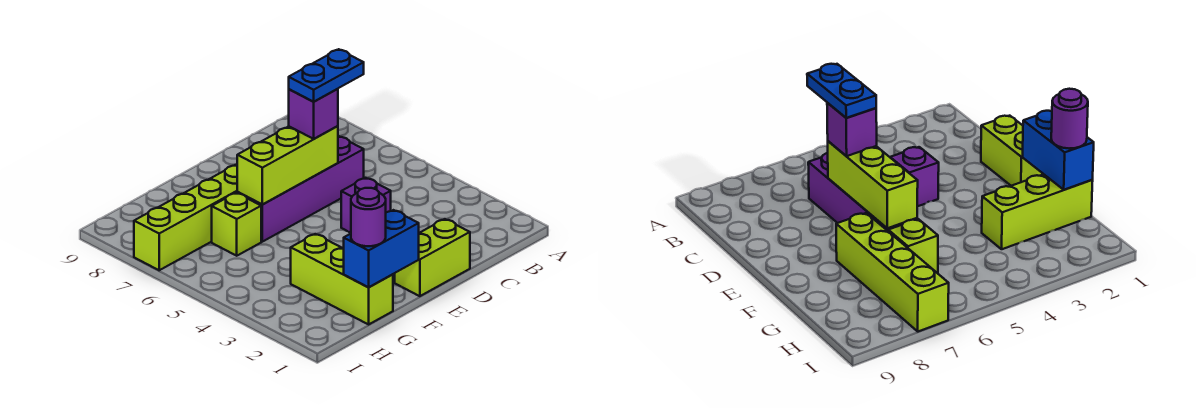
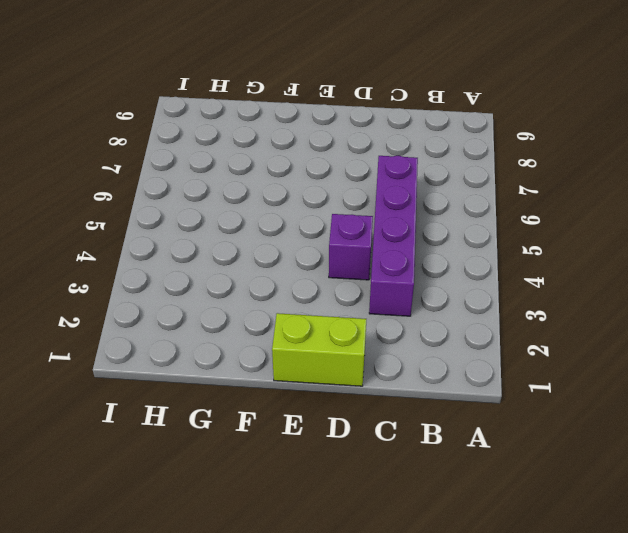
purple 1x4 brick [369,156,418,316] -> purple 1x4 brick turned to [237,136,364,242]
none -> lime 1x4 brick [134,165,237,270]
none -> lime 1x3 brick [291,234,393,324]

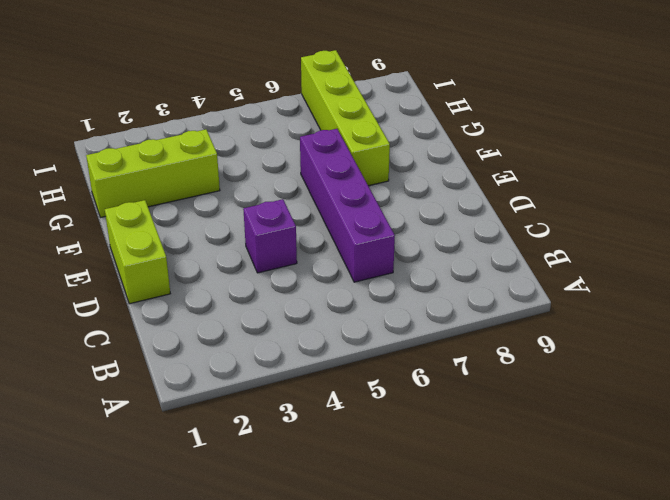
none -> lime 1x1 brick [212,193,261,256]
none -> lime 1x3 brick [237,126,338,204]

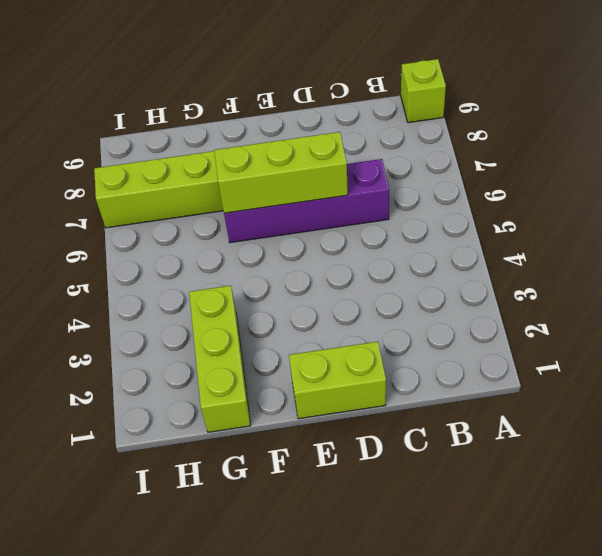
lime 1x1 brick [401,59,446,123] -> lime 1x1 brick moved to [212,193,261,256]
none -> purple 1x1 brick [341,178,391,233]
none -> blue 1x2 brick [344,210,419,287]

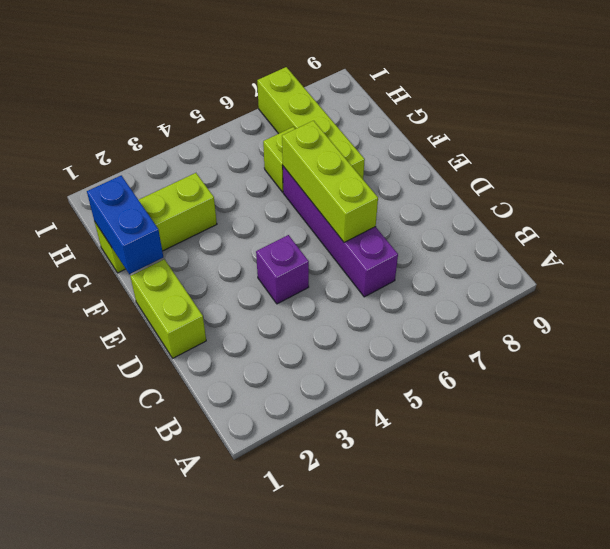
none -> purple 1x1 brick [289,89,338,139]
none -> purple 1x1 round brick [351,188,386,246]

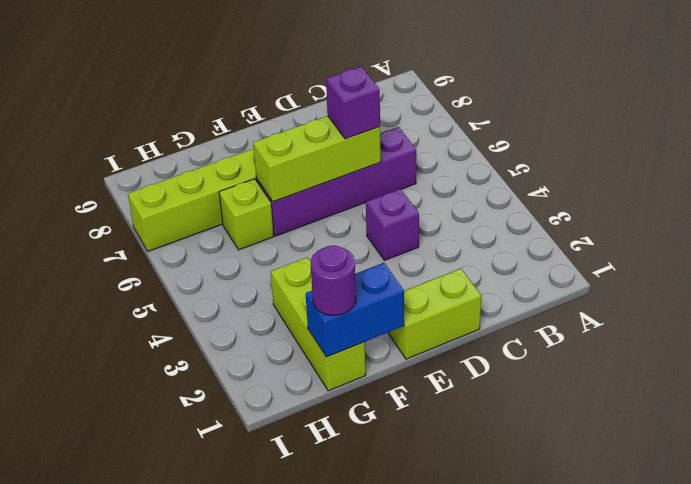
none -> blue 1x2 plate [289,49,364,102]

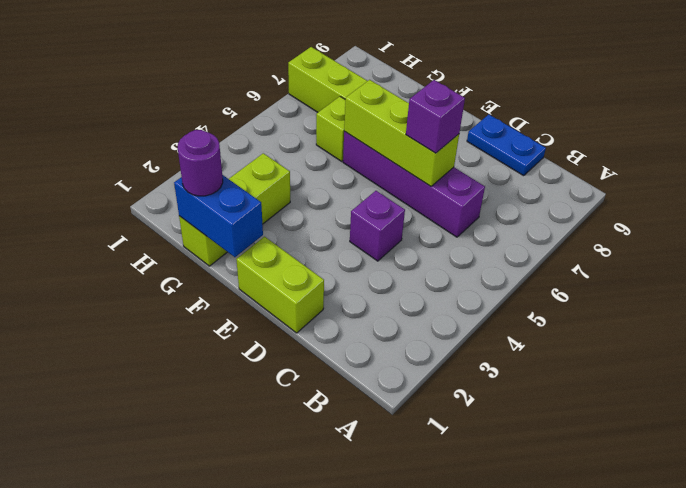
blue 1x2 plate [467,115,546,176] -> blue 1x2 plate moved to [289,49,364,102]

